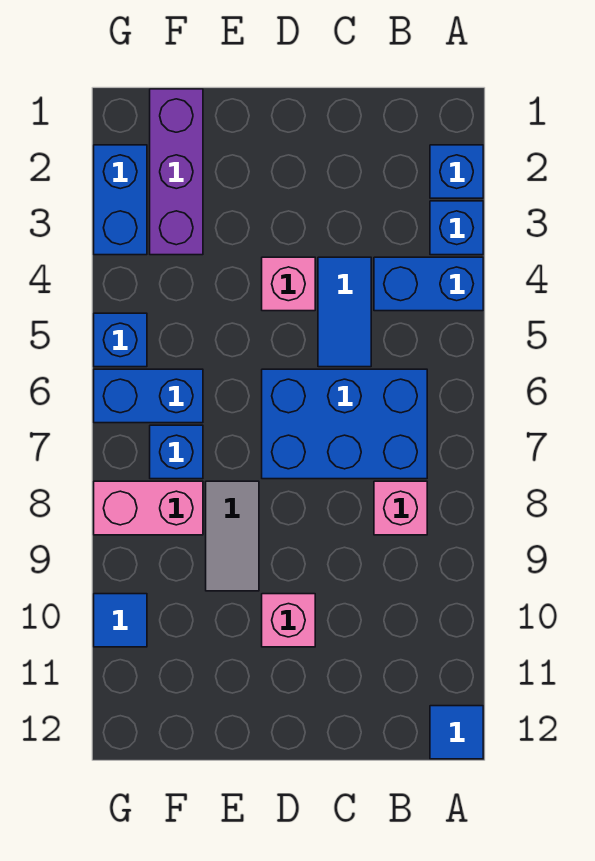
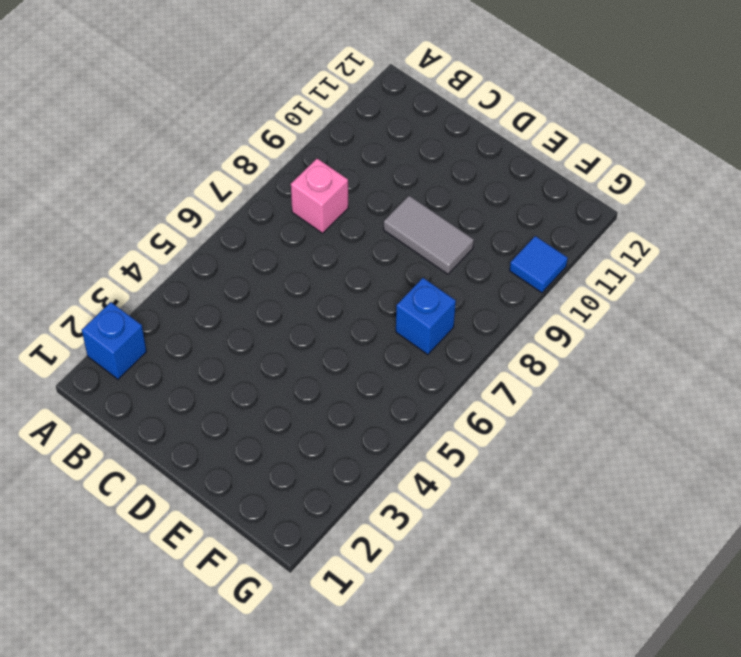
grey 1x2 tile [384,196,474,274] -> grey 1x2 tile turned to [206,481,259,591]
none -> blue 1x1 brick [430,201,483,255]
none -> blue 1x2 brick [374,257,483,311]
none -> blue 1x1 tile [430,706,483,759]

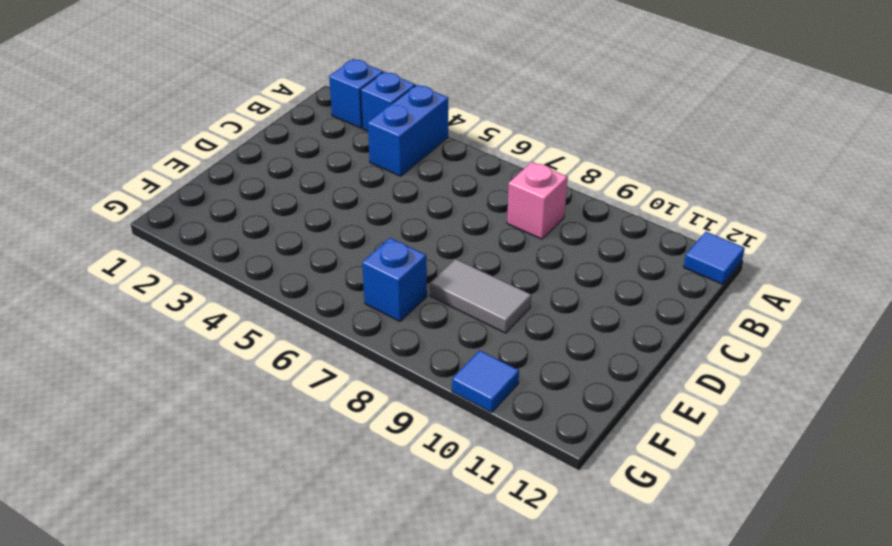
none -> blue 2x3 brick [262,369,427,479]
none -> blue 1x2 tile [318,257,371,367]
none -> pink 1x1 brick [262,257,315,311]

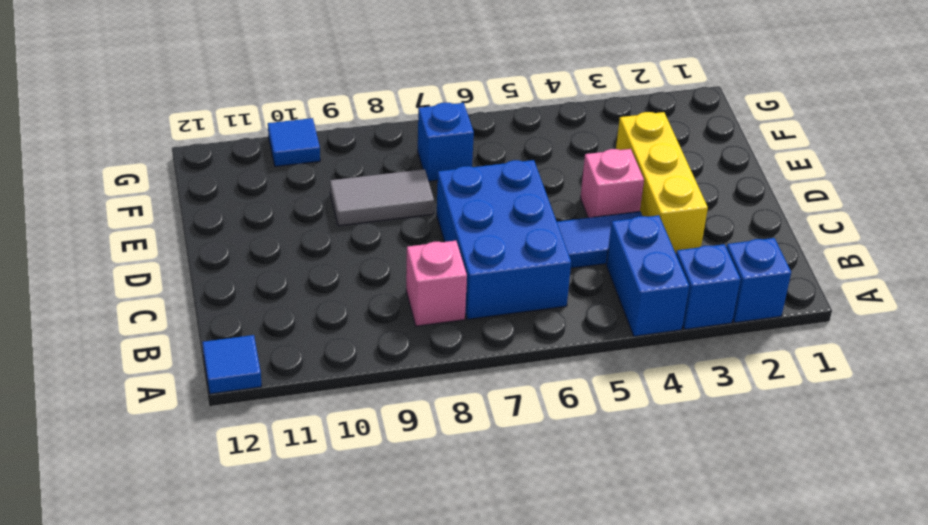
yellow 1x3 brick [616,112,708,253] -> none
none -> pink 1x1 brick [262,594,315,647]
none -> purple 1x3 brick [150,89,203,255]
none -> blue 1x2 brick [94,369,203,423]

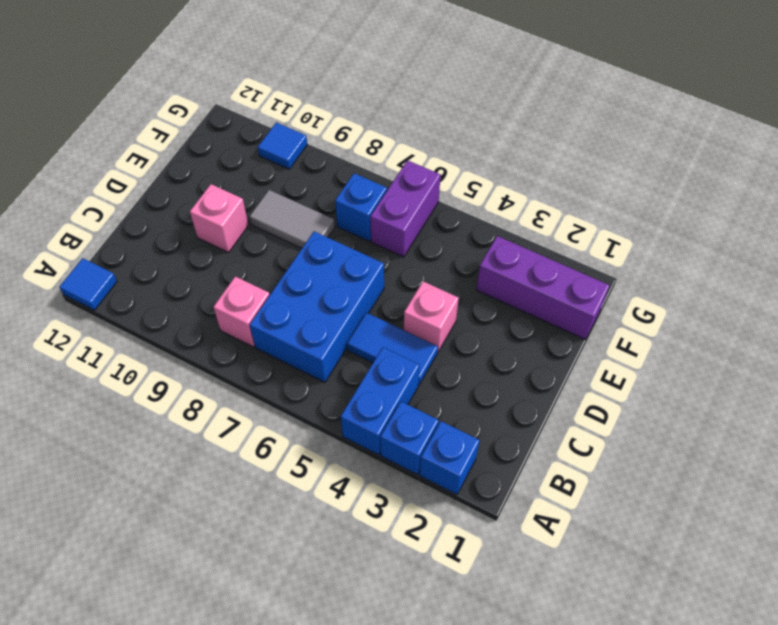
purple 1x2 brick [370,160,441,257] -> blue 1x2 brick [94,369,203,423]
none -> pink 1x2 brick [94,481,203,535]
none -> blue 1x2 brick [94,145,147,255]
none -> blue 1x1 brick [94,313,147,367]

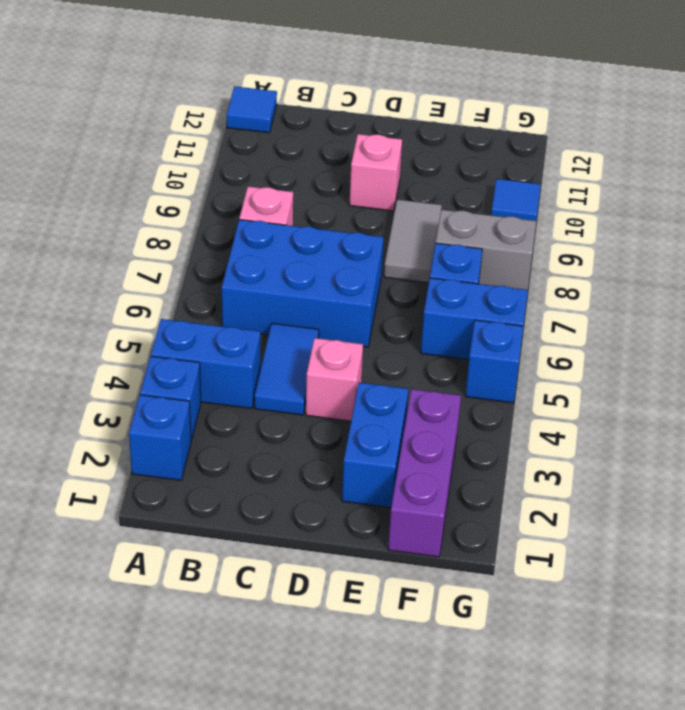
blue 1x2 brick [342,383,408,508] -> blue 1x2 brick moved to [94,145,147,255]
grey 1x2 brick [436,210,536,290] -> pink 1x2 brick [94,481,203,535]

